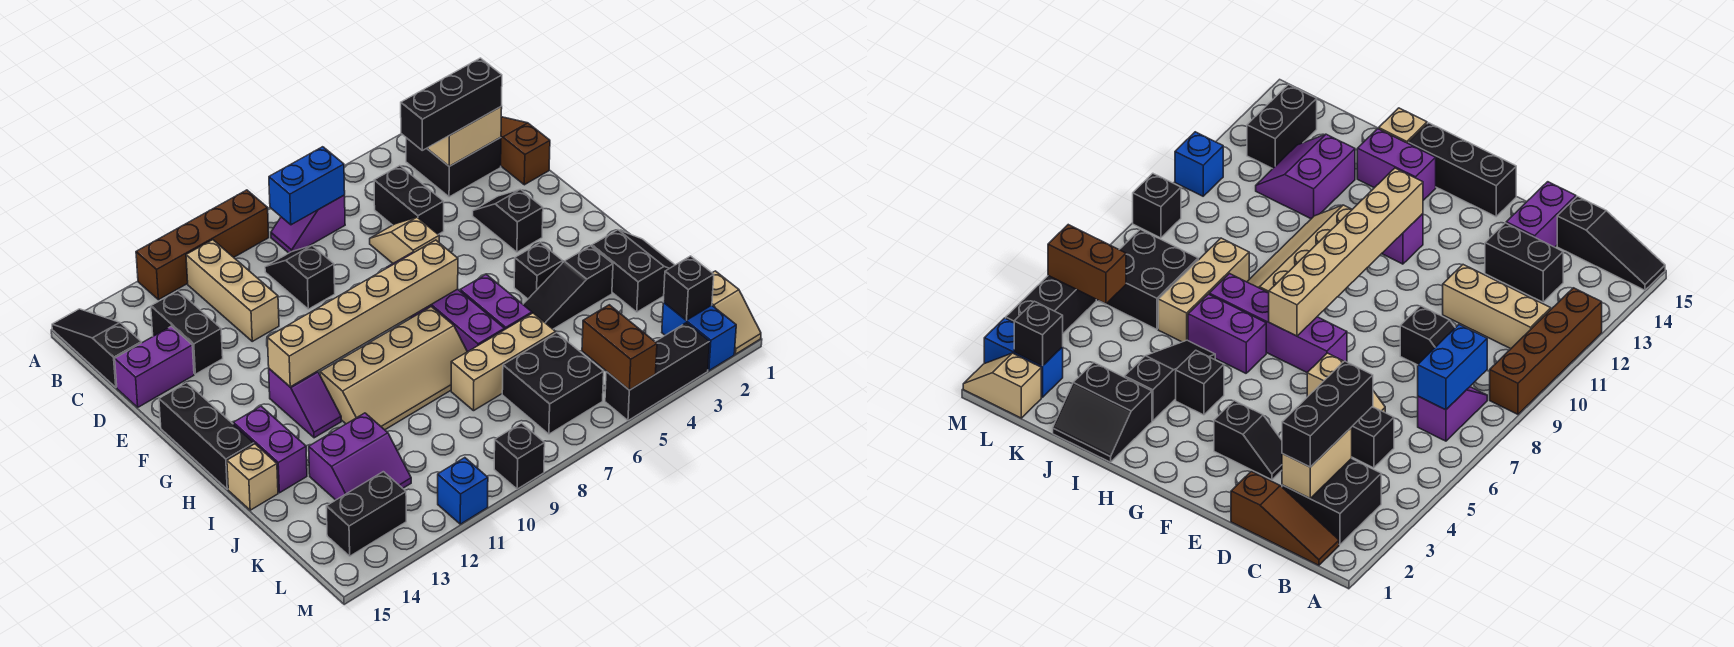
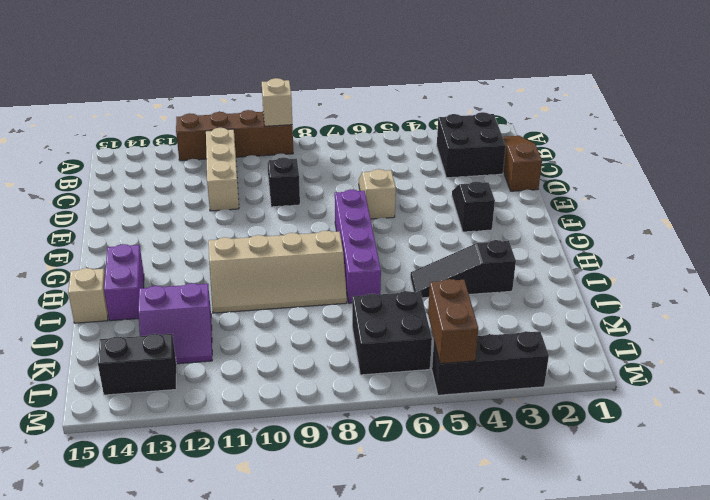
tan 1x1 brick [262,78,292,126] -> none
none -> black 1x3 slope [52,309,141,387]
none -> purple 1x2 slope [271,195,345,253]
none -> black 1x2 brick [374,166,444,235]
none -> black 1x2 brick [151,291,223,374]

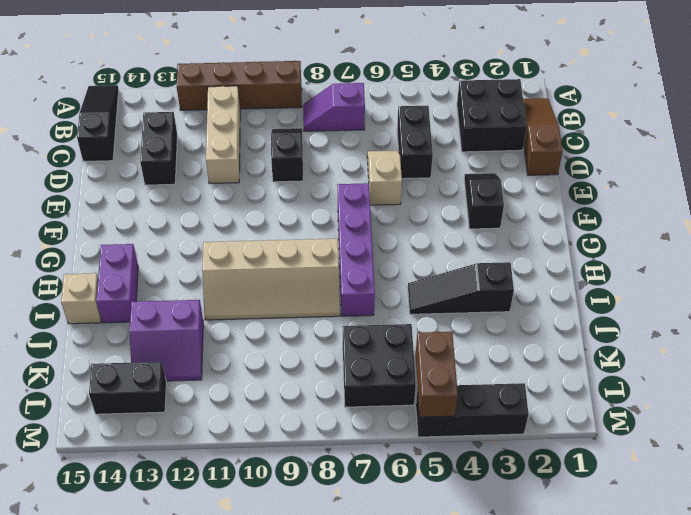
none -> purple 1x2 brick [115,326,194,407]
none -> black 1x3 brick [159,383,254,489]
none -> purple 1x2 slope [269,369,341,438]
none -> black 1x1 brick [514,243,563,299]

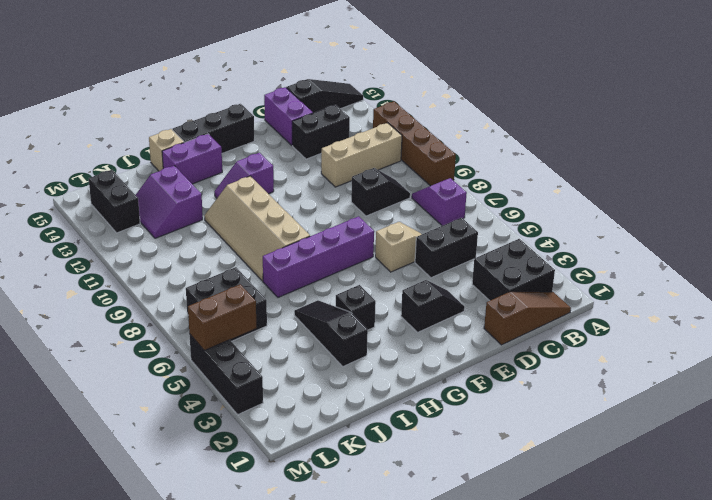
none -> purple 1x2 brick [460,274,532,330]
none -> black 2x2 slope [592,230,675,312]
none -> tan 1x3 brick [451,313,556,411]
none -> tan 1x2 slope [712,271,761,354]

